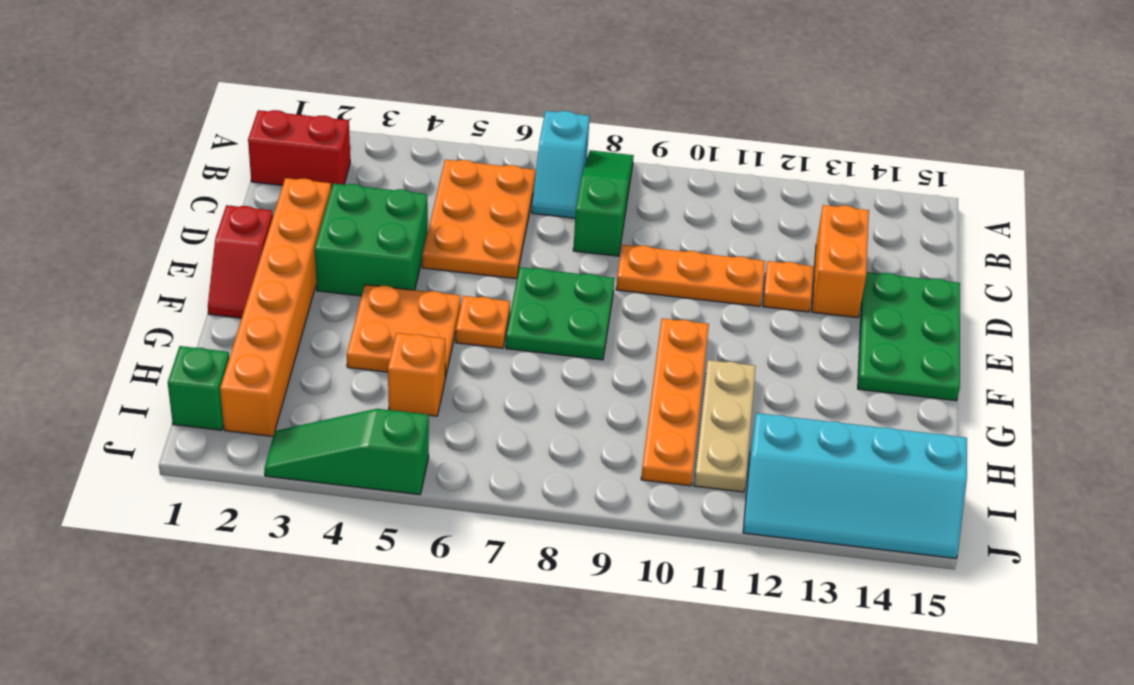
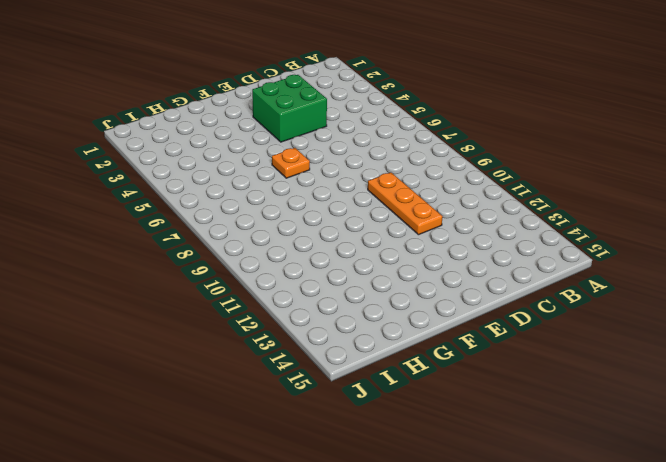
none -> cyan 1x2 slope [532,111,590,218]
none -> green 1x3 slope [573,150,634,256]
none -> red 1x2 brick [248,110,350,189]

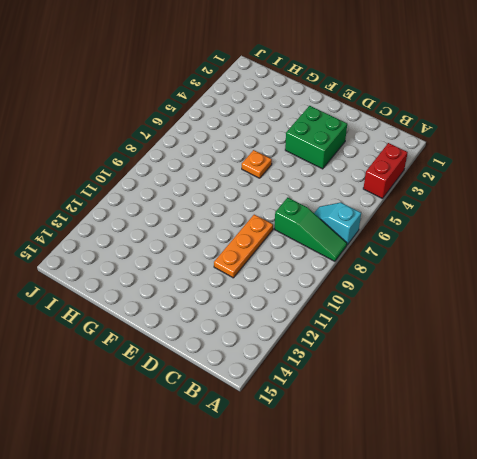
red 1x2 brick [363,143,408,199] -> red 1x2 brick moved to [248,110,350,189]
none -> orange 2x3 plate [422,160,536,279]
none -> orange 1x2 brick [812,205,869,318]
none -> orange 1x6 brick [220,178,331,436]

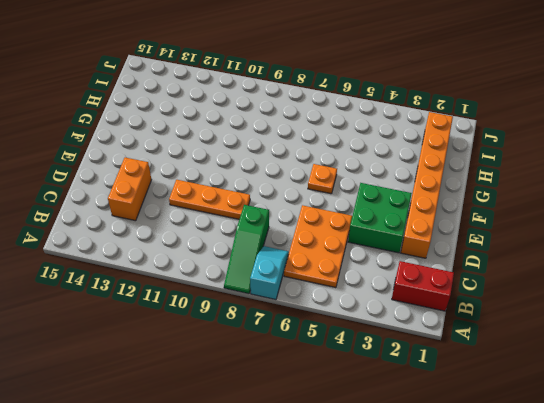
none -> orange 1x1 plate [763,261,814,312]
none -> green 2x3 plate [858,272,960,401]
none -> red 1x2 slope [208,205,273,318]

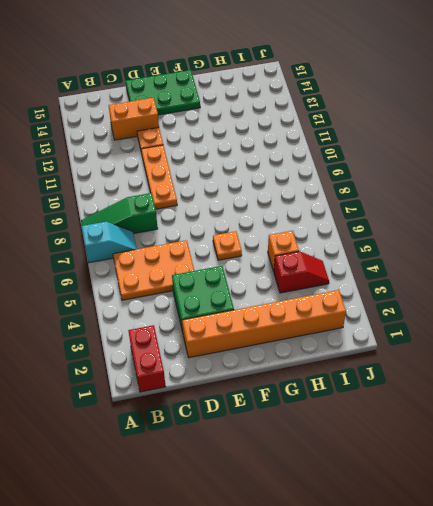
red 1x2 slope [274,251,329,293] -> red 1x2 slope moved to [208,205,273,318]
none -> green 2x2 plate [506,267,615,360]
none -> orange 2x2 plate [347,285,461,379]
none -> orange 1x4 plate [641,319,709,486]

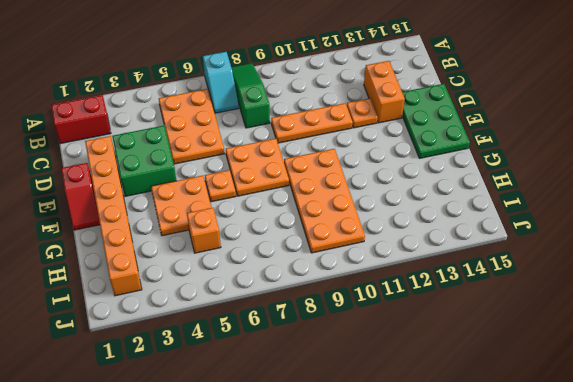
orange 2x2 plate [226,139,289,196] -> green 2x2 plate [506,267,615,360]
orange 2x4 plate [284,149,365,253] -> orange 1x4 plate [641,319,709,486]
none -> tan 1x3 plate [694,360,756,492]
none -> green 1x1 brick [168,346,229,430]
none -> cyan 2x4 slope [743,413,967,558]

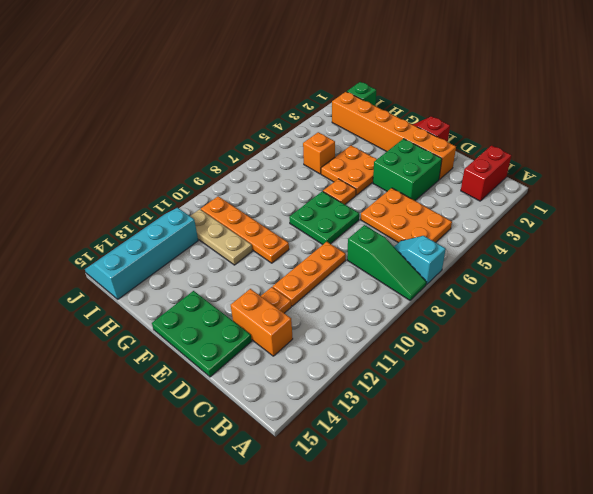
none -> green 1x3 slope [264,409,429,495]

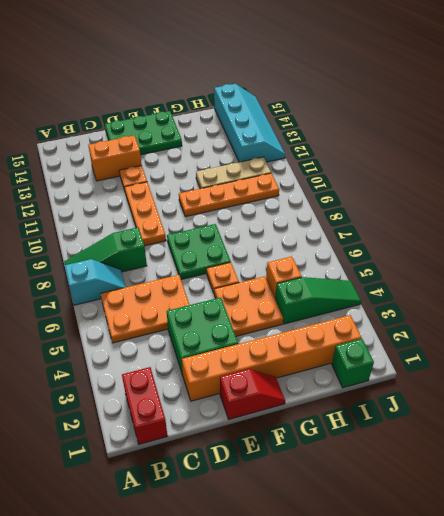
green 1x3 slope [275,277,361,324] -> green 1x3 slope turned to [264,409,429,495]

